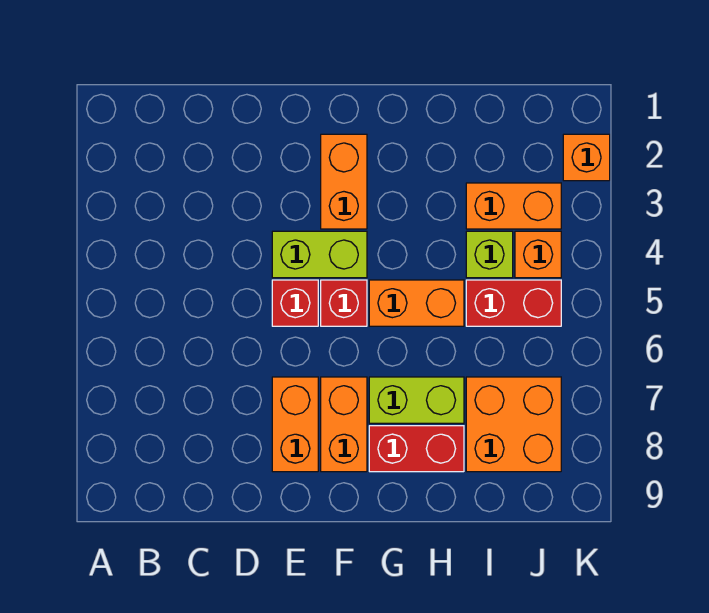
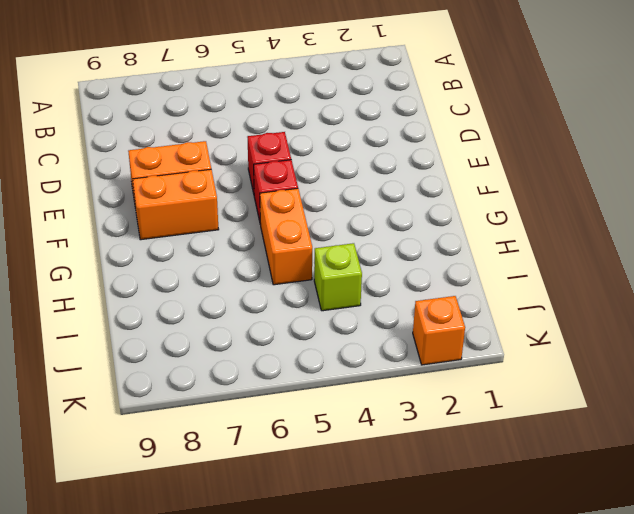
none -> lime 1x2 brick [272,231,367,278]
none -> orange 1x2 brick [321,134,367,229]
none -> lime 1x2 brick [369,377,464,423]

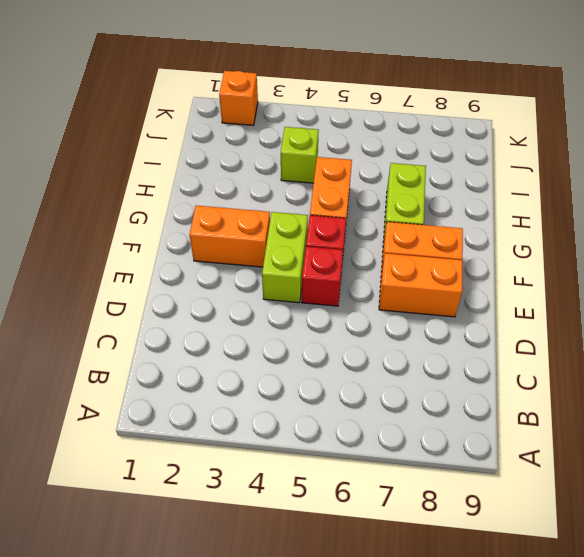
none -> red 1x2 brick [369,426,464,472]
none -> orange 1x2 brick [466,183,561,229]
none -> red 1x2 brick [466,280,561,326]

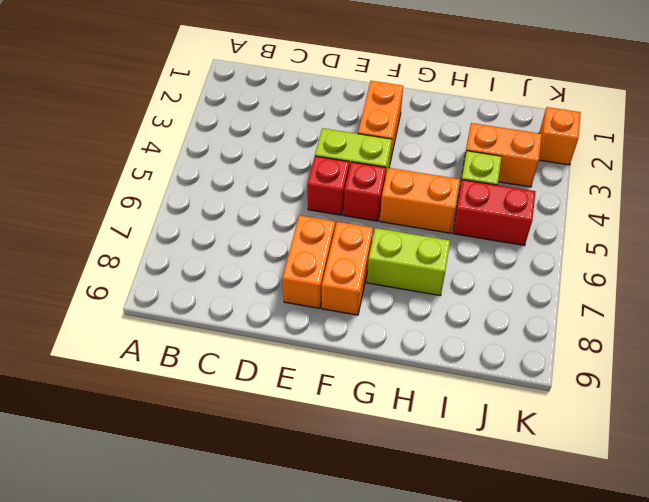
none -> red 1x2 brick [369,426,464,472]
none -> orange 2x2 brick [466,377,561,472]
none -> orange 1x1 brick [515,231,561,278]

